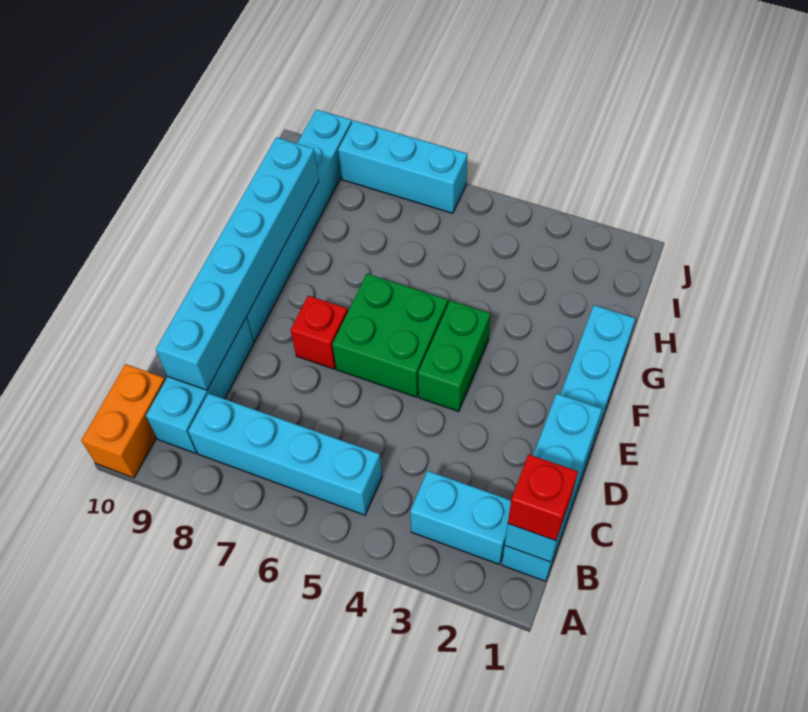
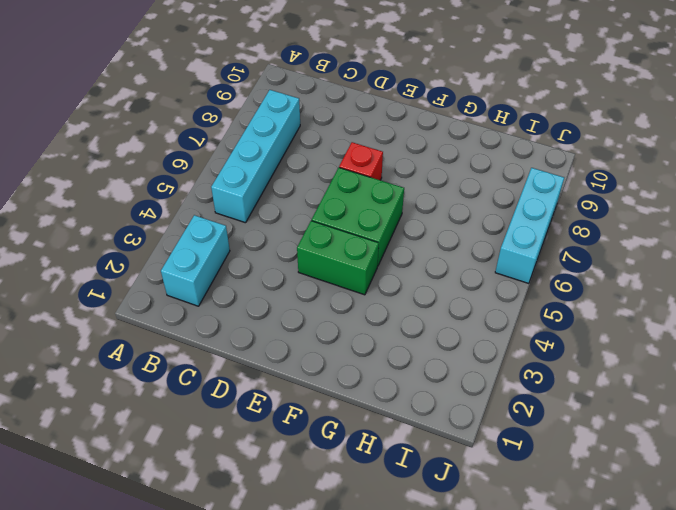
none -> orange 1x2 brick [81,364,165,478]
none -> cyan 1x6 brick [502,305,635,581]
none -> cyan 1x3 brick [146,318,254,453]

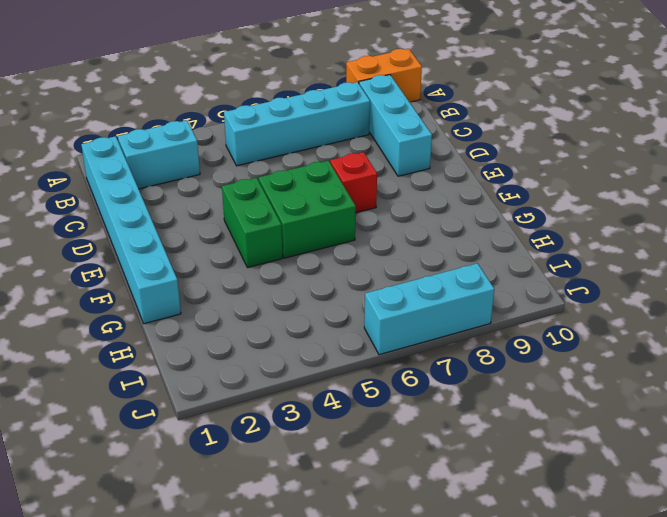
orange 1x2 brick [346,49,422,102] -> orange 1x2 brick turned to [81,364,165,478]
none -> cyan 1x6 brick [246,109,352,342]
none -> cyan 1x3 brick [505,393,602,562]
none -> cyan 1x6 brick [156,137,319,390]

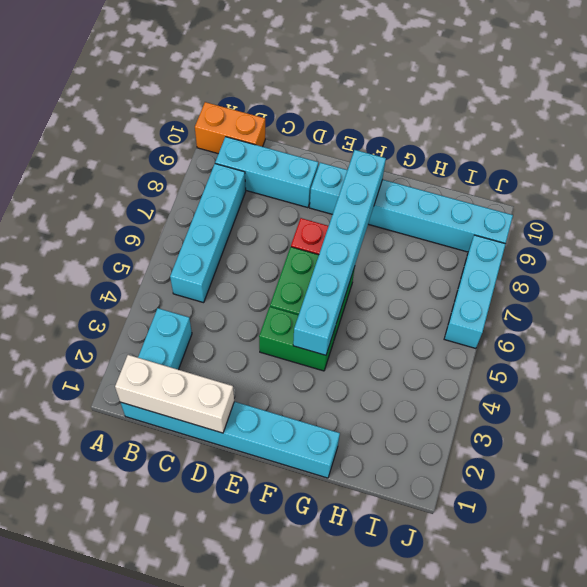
white 1x3 brick [115,355,234,433] -> cyan 1x3 brick [505,393,602,562]
cyan 1x6 brick [293,150,386,355] -> cyan 1x6 brick turned to [156,137,319,390]
none -> red 1x1 brick [508,454,578,541]

